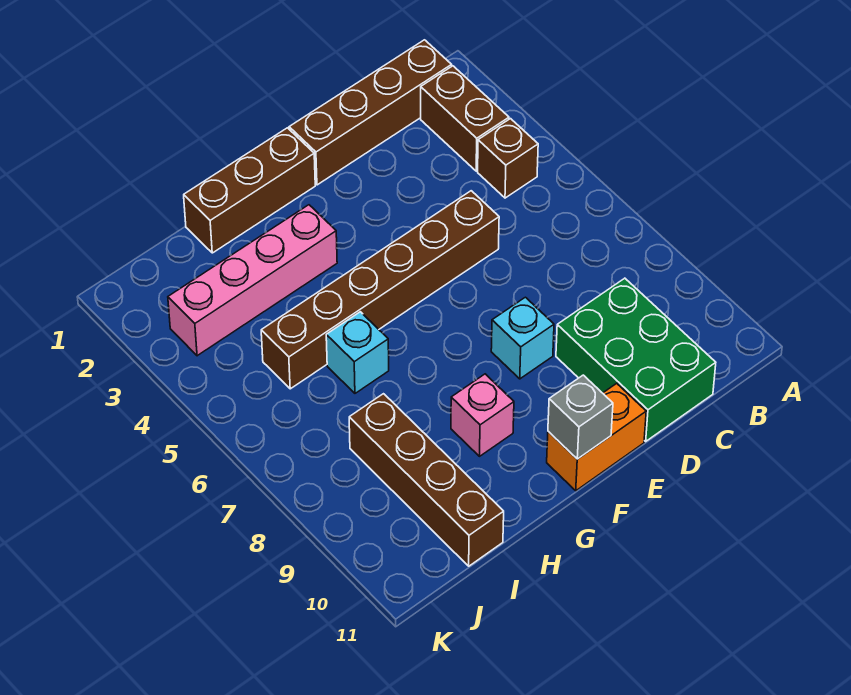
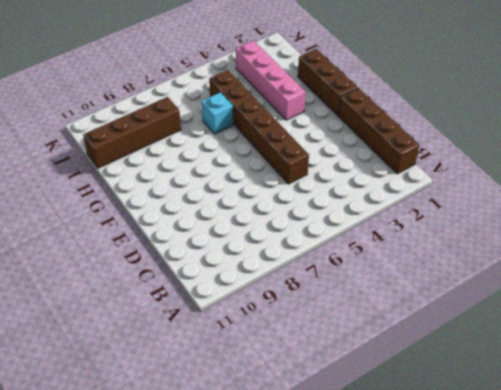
none -> brown 1x2 brick [421,66,509,171]
none -> brown 1x1 brick [478,119,538,198]
none -> green 2x3 brick [556,278,716,441]

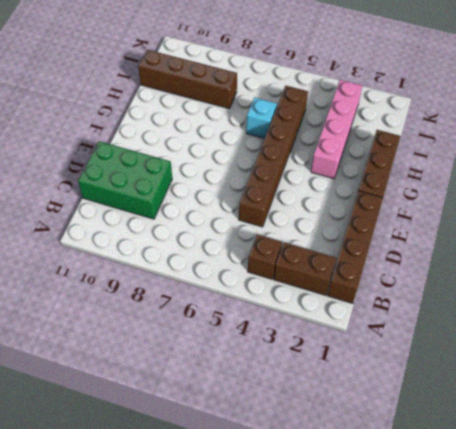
none -> cyan 1x1 brick [491,297,554,379]
none -> orange 1x2 brick [547,383,646,491]
none -> pink 1x1 brick [451,374,514,456]

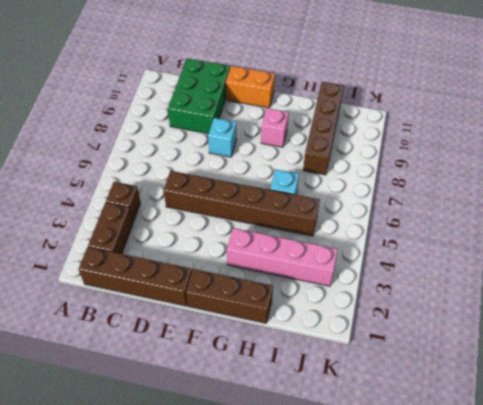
none -> grey 1x1 brick [548,375,613,459]

